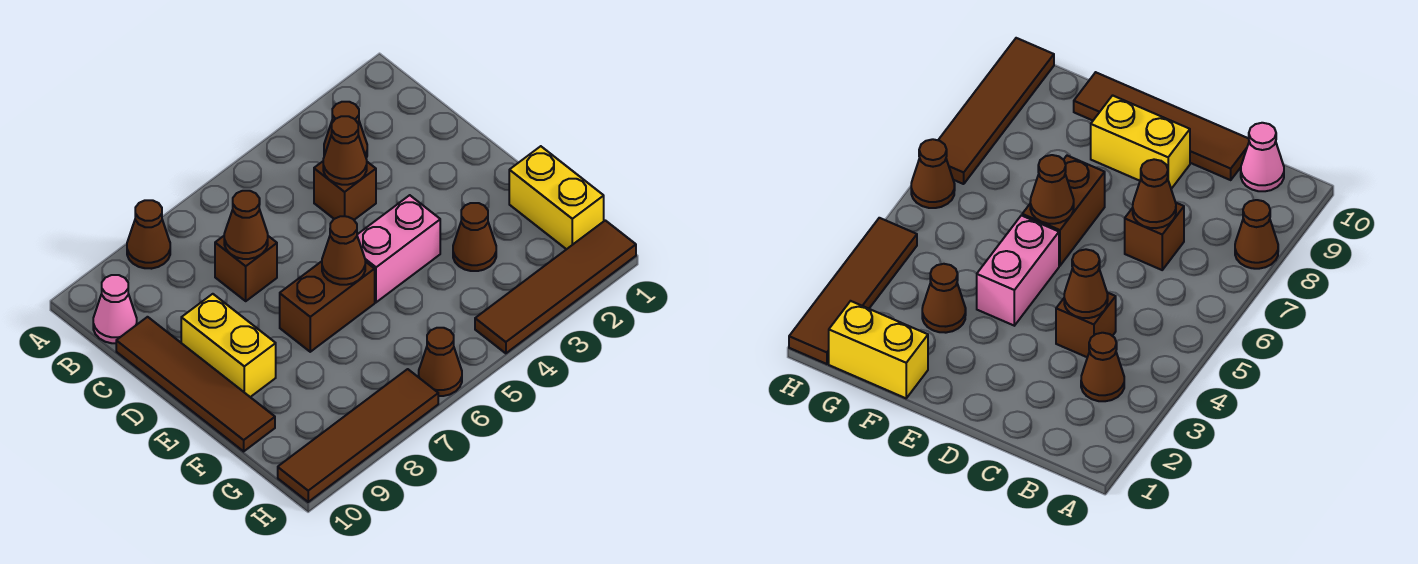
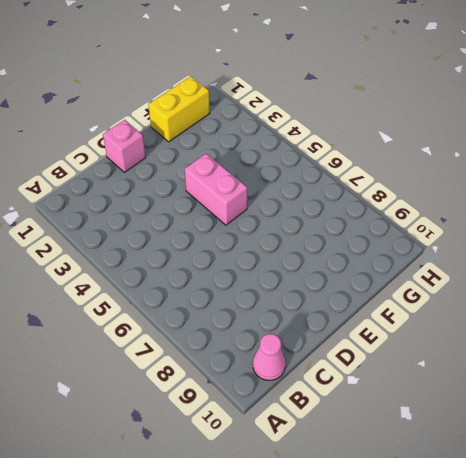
pink 1x1 brick [103,120,146,172] -> none
none -> brown 1x1 cone [127,200,170,269]
none -> brown 1x1 cone [324,102,367,158]
none -> brown 1x1 brick [314,162,376,220]

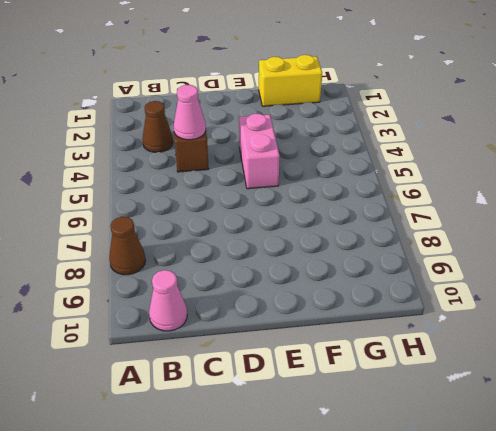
pink 1x1 cone [173,85,206,140] -> brown 1x1 cone [323,116,367,185]
none -> brown 1x1 brick [215,236,277,301]
none -> brown 1x4 tile [116,317,275,451]
none -> yellow 1x2 brick [181,294,276,397]

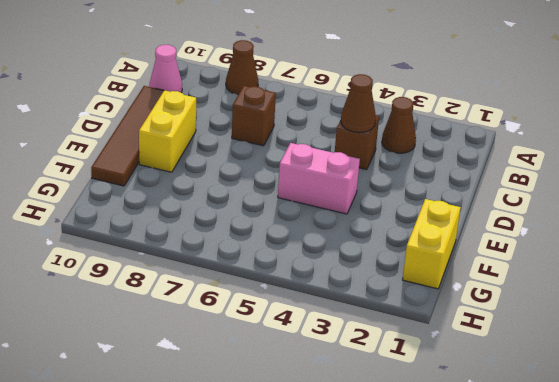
none -> brown 1x2 brick [280,261,375,352]
none -> brown 1x1 cone [453,203,496,271]
none -> brown 1x4 tile [475,220,636,353]

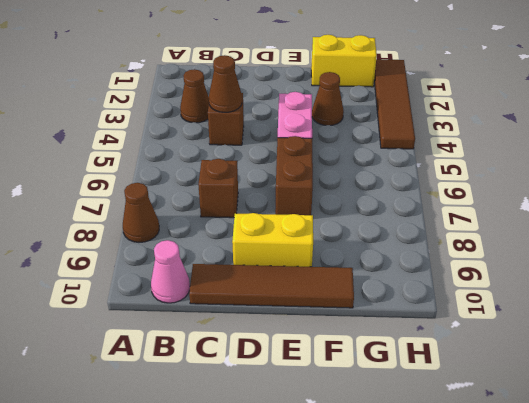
none -> brown 1x1 cone [419,328,462,396]
none -> brown 1x4 tile [278,369,438,502]
none -> brown 1x1 cone [224,191,268,259]

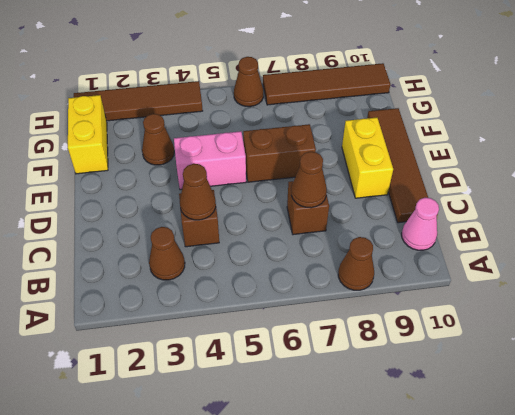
none -> brown 1x1 cone [322,216,365,285]

